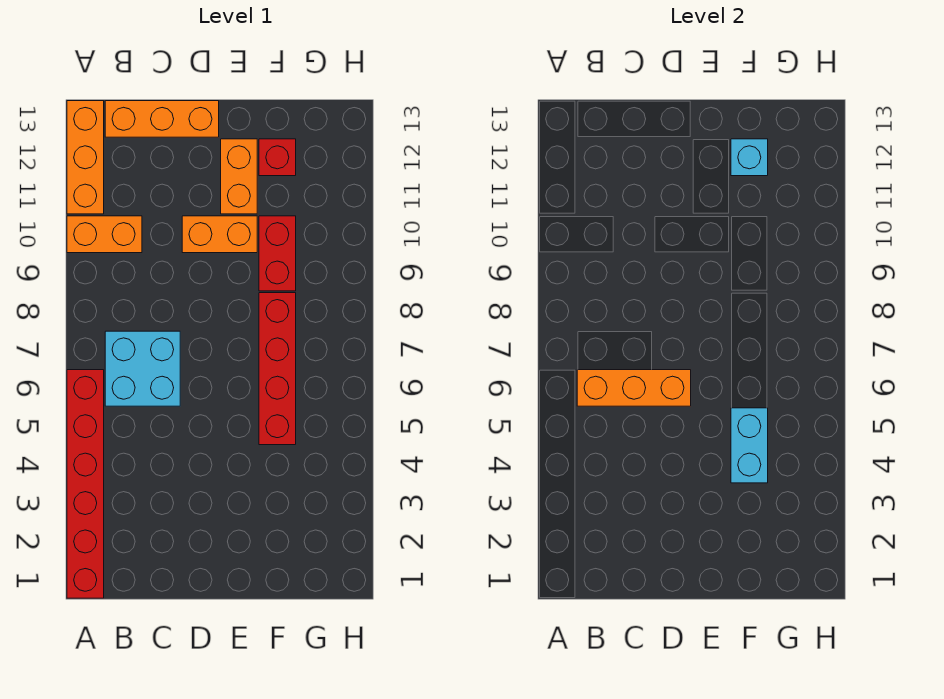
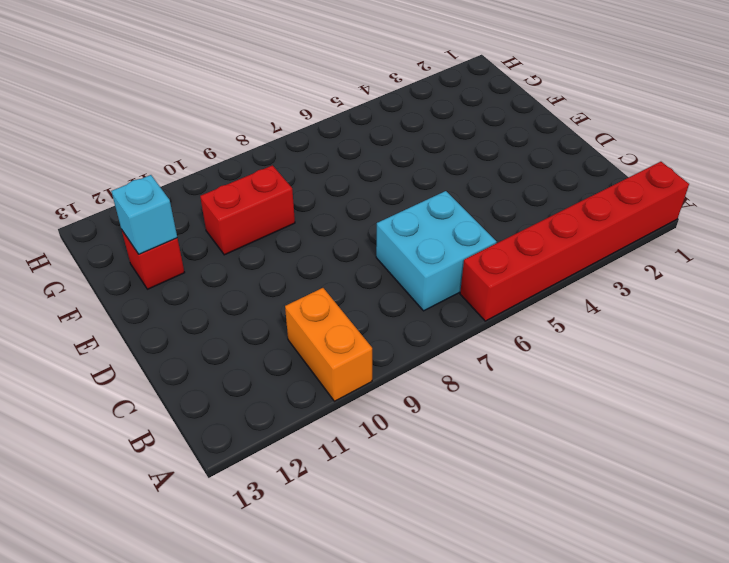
none -> orange 1x3 brick [67,101,104,214]
none -> orange 1x3 brick [105,101,219,137]
none -> orange 1x2 brick [182,216,257,253]

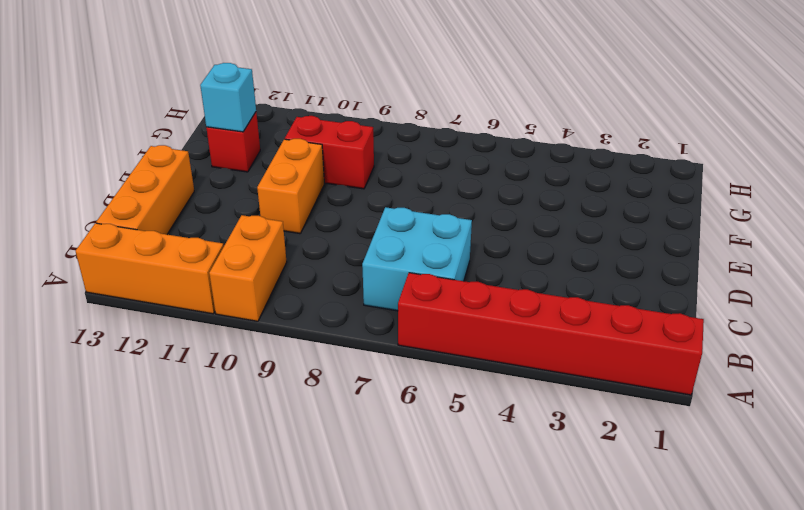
none -> orange 1x2 brick [221,139,257,214]
none -> red 1x4 brick [259,293,296,445]
none -> orange 1x3 brick [577,370,691,406]

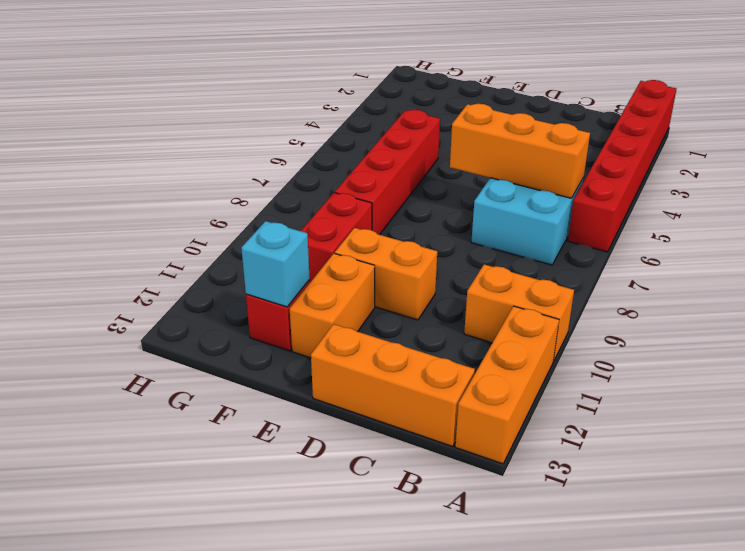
none -> cyan 1x2 brick [731,408,768,483]

